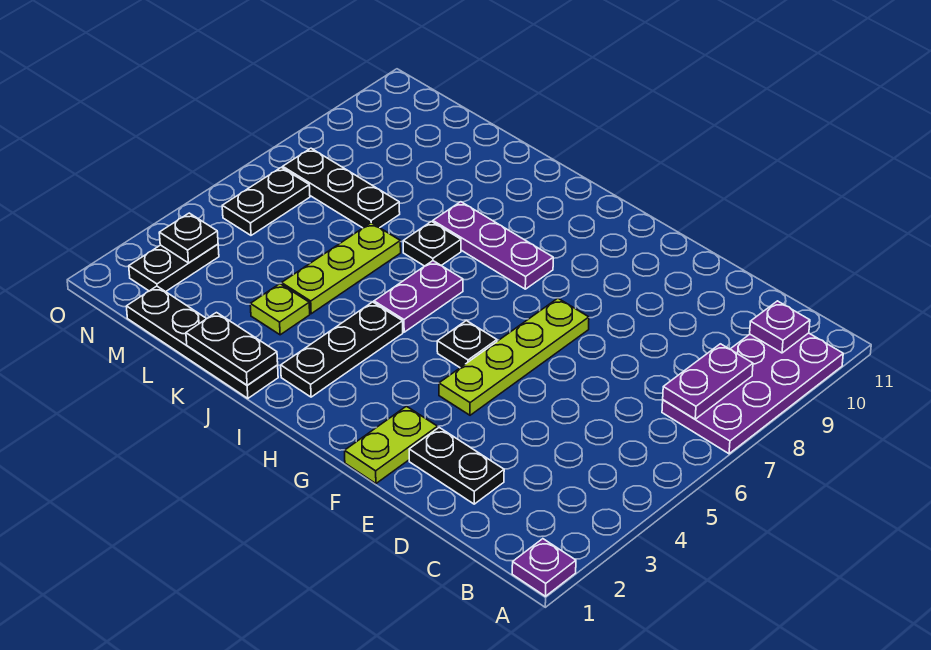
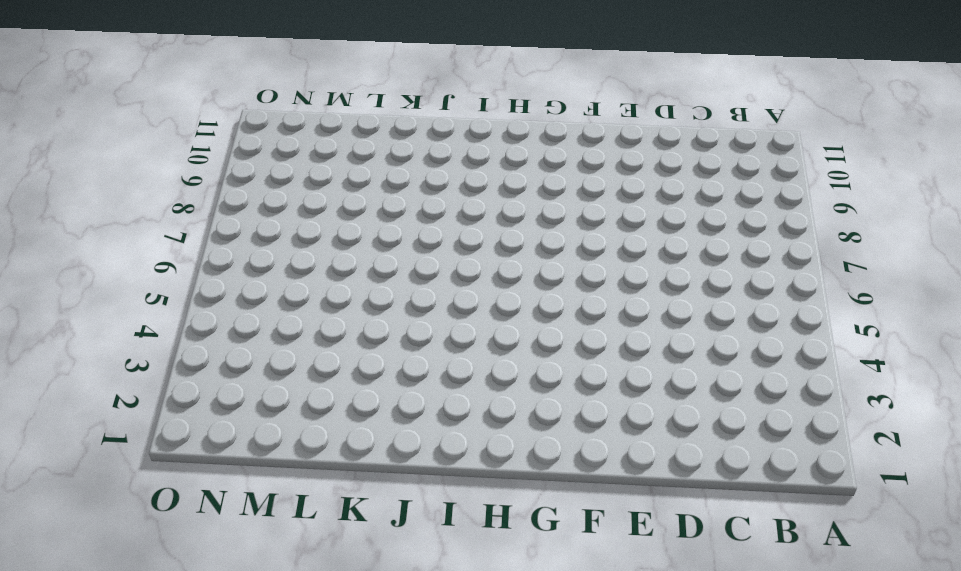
none -> purple 1x1 plate [512,539,576,596]
none -> purple 2x4 plate [662,333,843,454]
none -> black 1x2 plate [409,428,504,504]

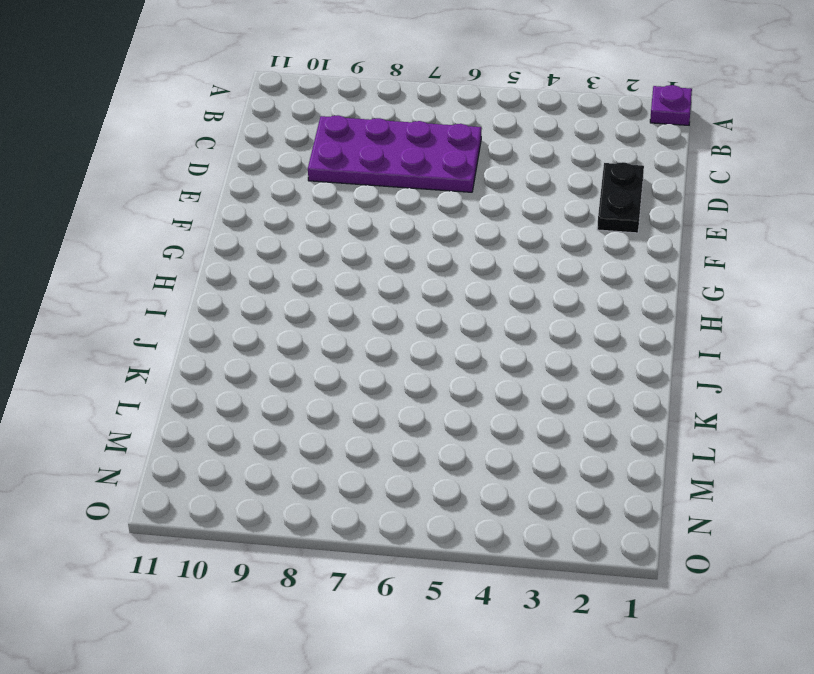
purple 2x4 plate [308,115,481,192] -> purple 2x4 plate moved to [662,333,843,454]
none -> lime 1x2 plate [345,406,438,484]
none -> lime 1x4 plate [439,298,589,415]
none -> black 1x1 plate [437,321,497,368]

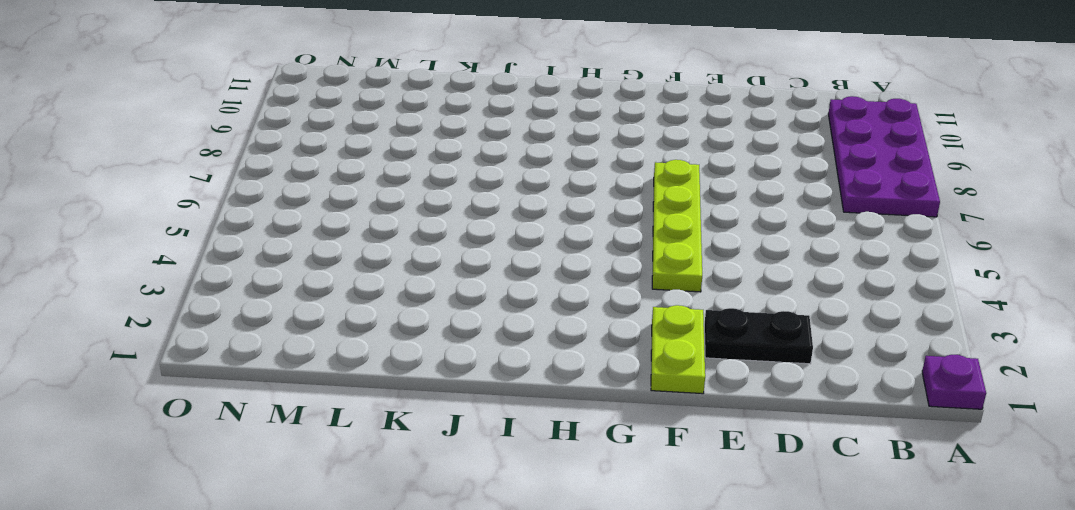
none -> black 1x1 plate [437,321,497,368]
none -> purple 1x3 plate [433,202,553,289]
none -> black 1x3 plate [281,302,403,397]

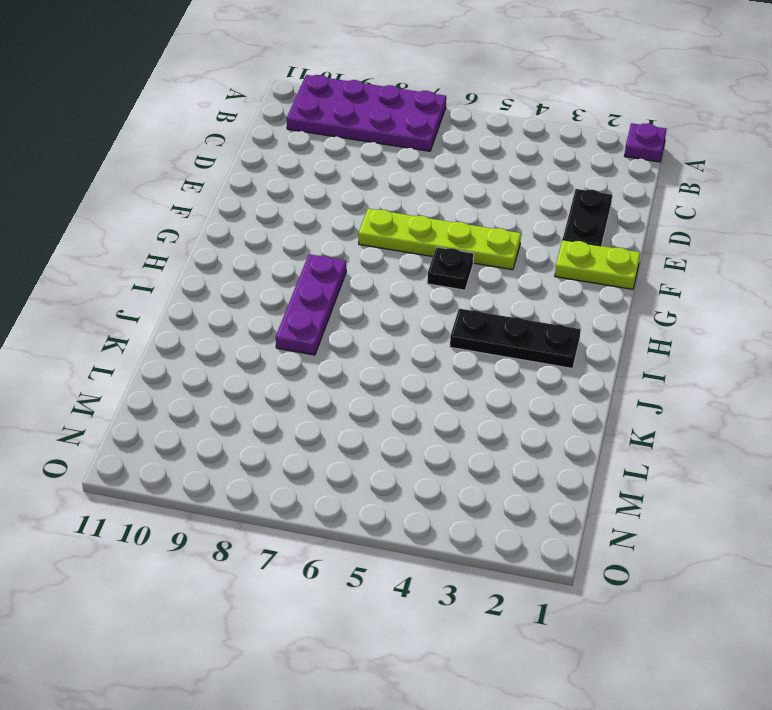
none -> purple 1x2 plate [374,261,463,332]
none -> black 1x4 plate [126,286,278,398]
none -> black 1x1 plate [403,222,461,266]

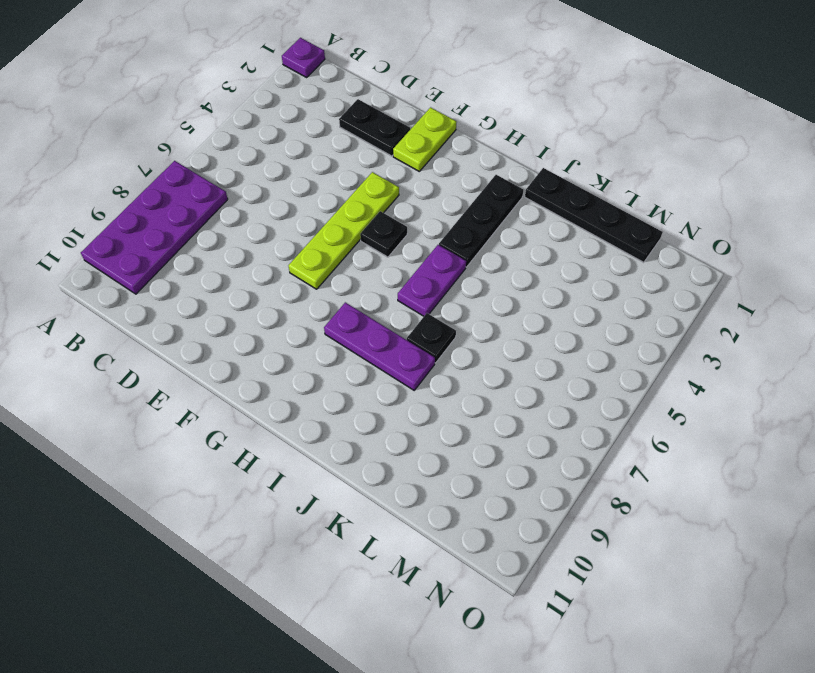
none -> lime 1x1 plate [250,284,310,335]
none -> lime 1x3 plate [282,223,401,314]
none -> black 1x3 plate [283,148,400,228]

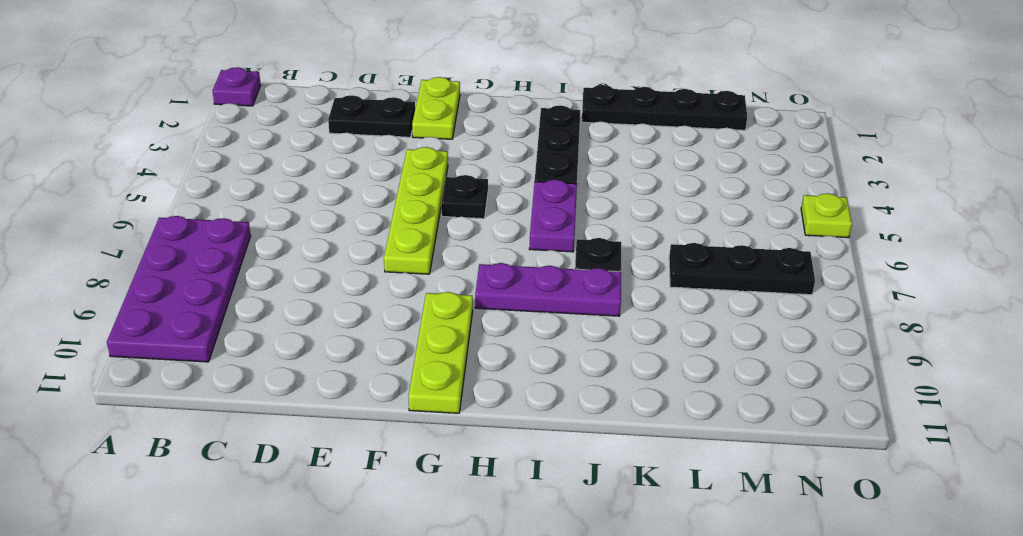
lime 1x3 plate [409,292,473,413] -> lime 1x3 plate moved to [282,223,401,314]
lime 1x1 plate [801,193,852,238] -> lime 1x1 plate moved to [250,284,310,335]
none -> black 1x2 plate [129,244,219,292]
none -> black 1x2 plate [222,167,310,235]
none -> purple 1x2 plate [663,344,753,419]

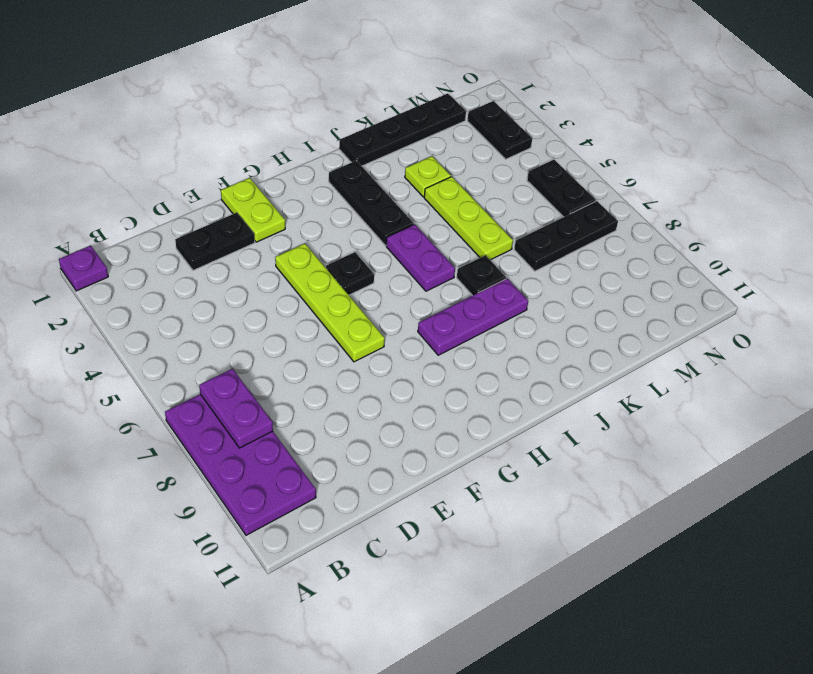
none -> purple 1x1 plate [750,301,810,353]
none -> black 1x2 plate [186,313,278,385]
none -> black 1x1 plate [159,213,218,263]

